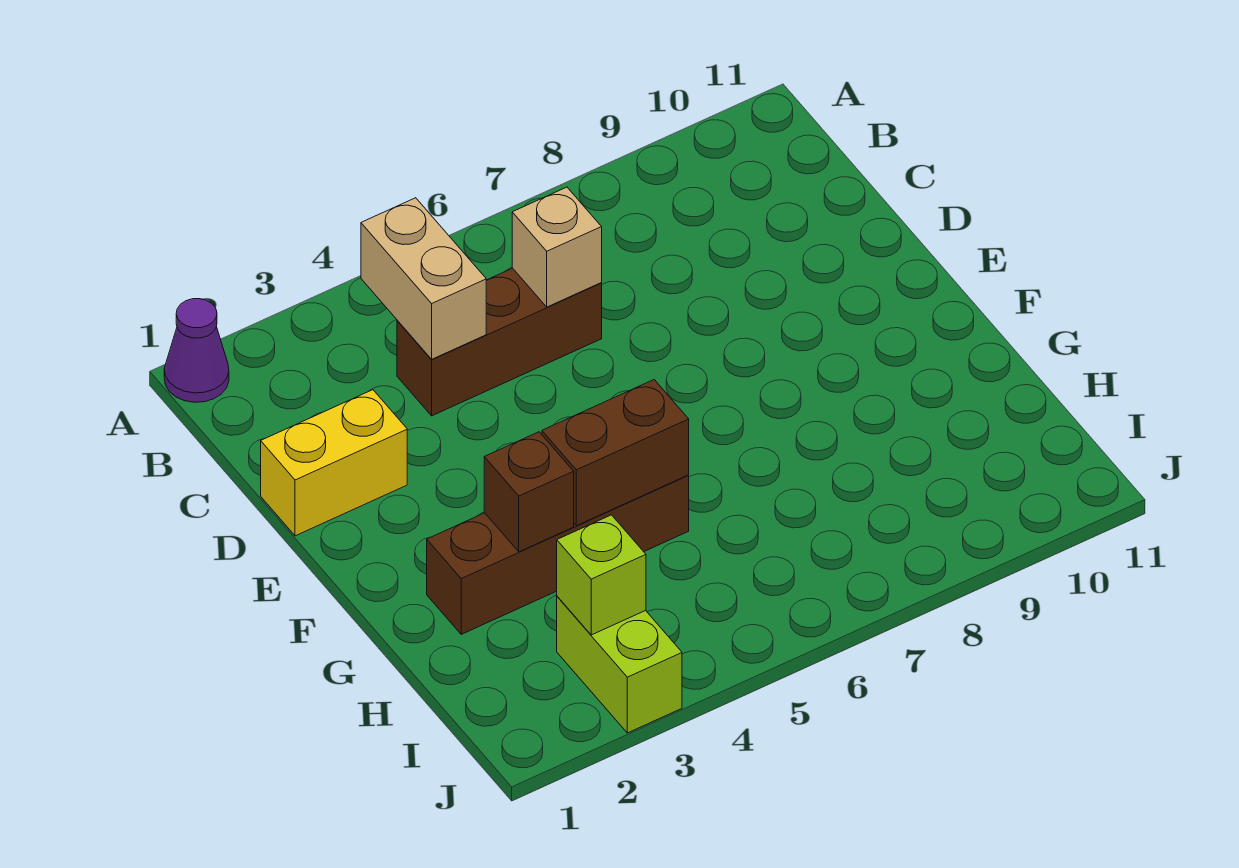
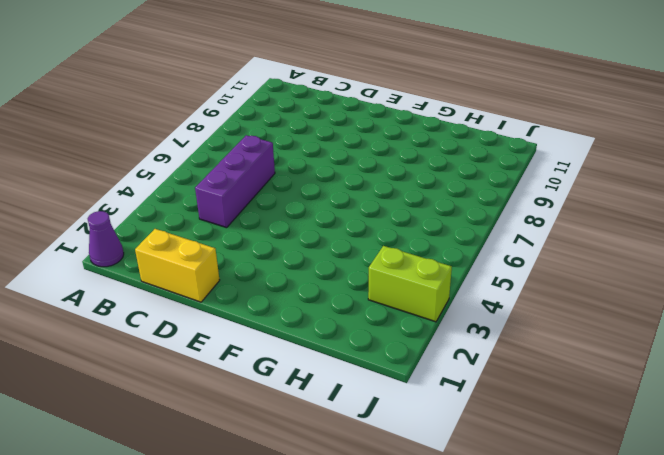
yellow 1x2 brick [135,229,220,302] -> yellow 1x2 brick turned to [261,390,407,536]
purple 1x3 brick [195,135,275,228] -> brown 1x3 brick [397,268,602,416]
none -> brown 1x4 brick [427,475,689,634]
none -> tan 1x2 brick [361,198,486,359]

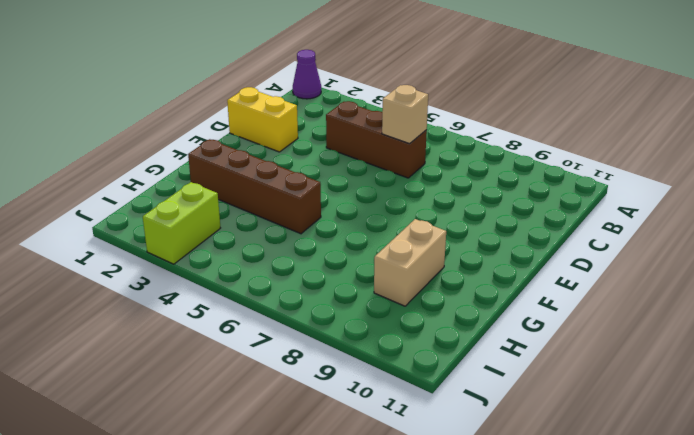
tan 1x2 brick [374,219,446,306] -> tan 1x2 brick moved to [361,198,486,359]
none -> brown 1x1 brick [484,432,574,552]
none -> brown 1x2 brick [542,380,689,526]

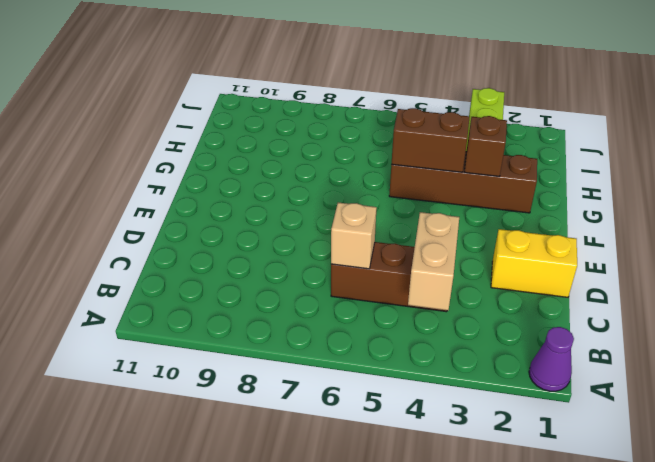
none -> lime 1x1 brick [557,515,646,635]

